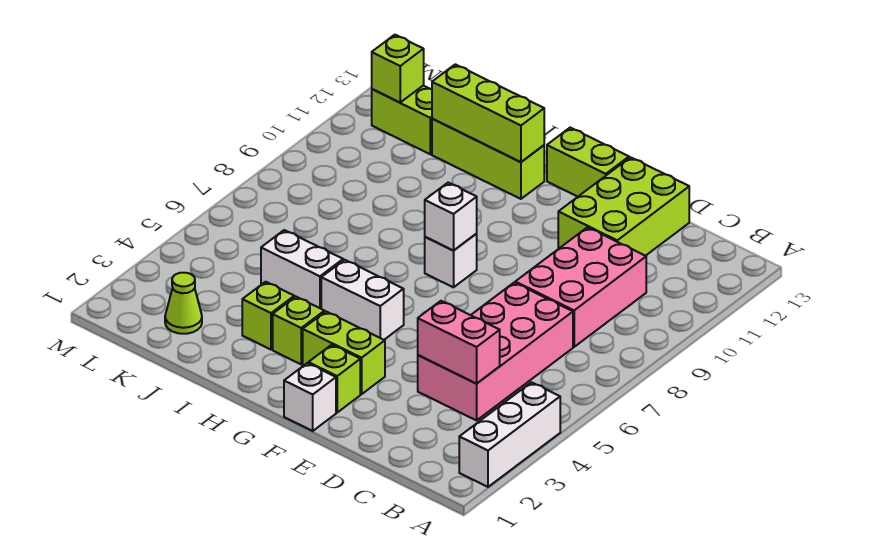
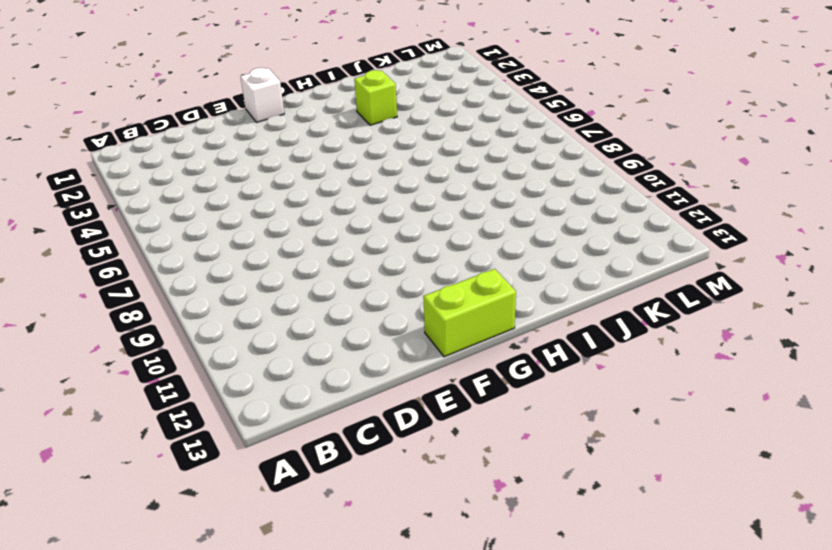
none -> white 1x3 brick [459,382,560,487]
none -> pink 2x4 brick [418,283,573,420]
none -> pink 2x3 brick [515,227,646,347]

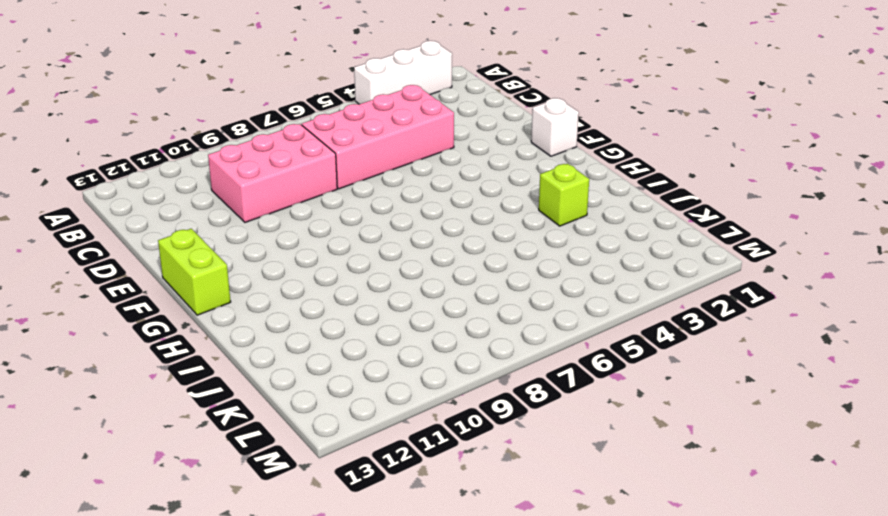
none -> lime 2x3 brick [558,157,689,256]
none -> lime 1x1 brick [308,345,360,412]
none -> lime 1x2 brick [303,312,385,394]

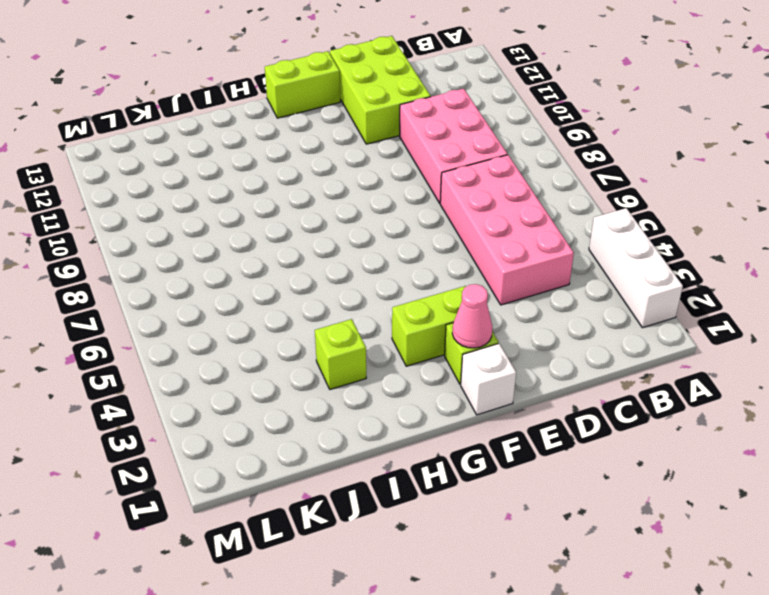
pink 1x1 cone [452,284,492,348] -> none
none -> white 1x2 brick [321,260,404,340]
none -> white 1x1 brick [425,234,477,287]
none -> lime 1x1 brick [273,297,325,364]

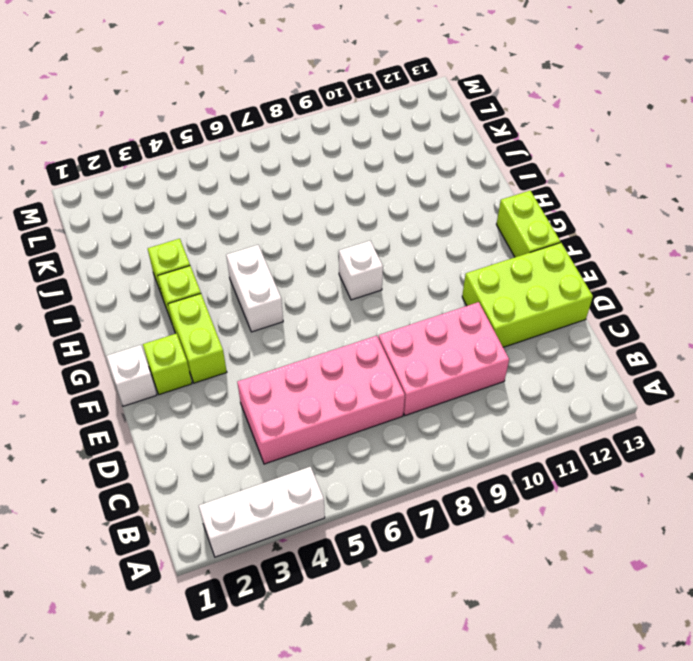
none -> lime 1x3 brick [432,119,544,199]
none -> white 1x2 brick [261,230,343,309]
none -> lime 1x1 cone [165,273,202,334]

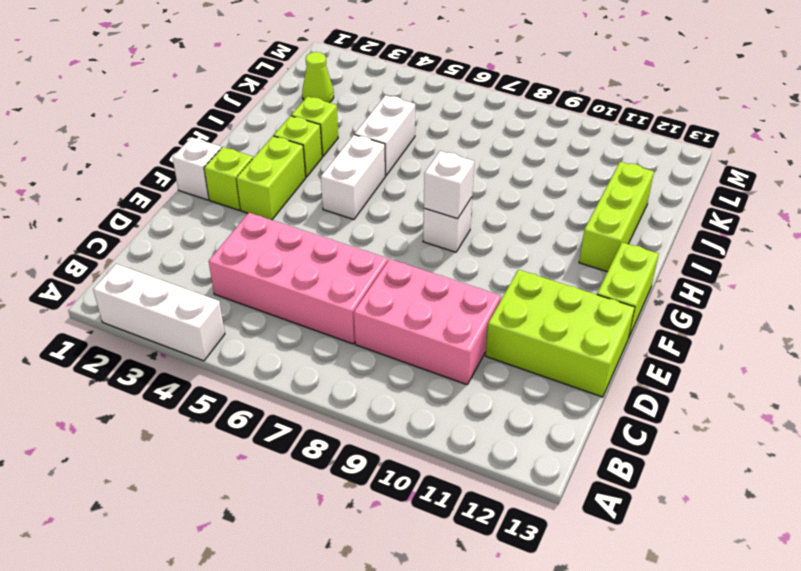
none -> lime 1x2 brick [372,86,432,154]
none -> pink 1x2 brick [418,301,500,384]
none -> lime 1x3 brick [432,64,544,162]

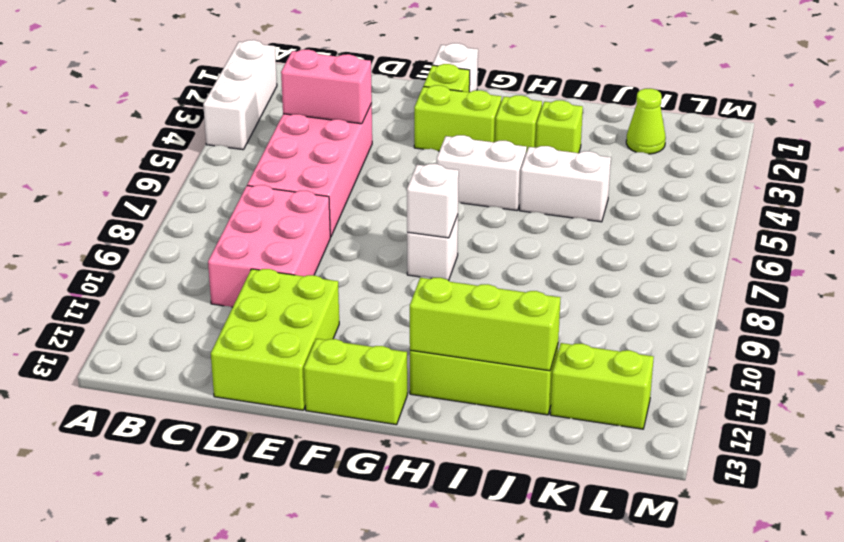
none -> lime 1x1 brick [372,35,424,102]

